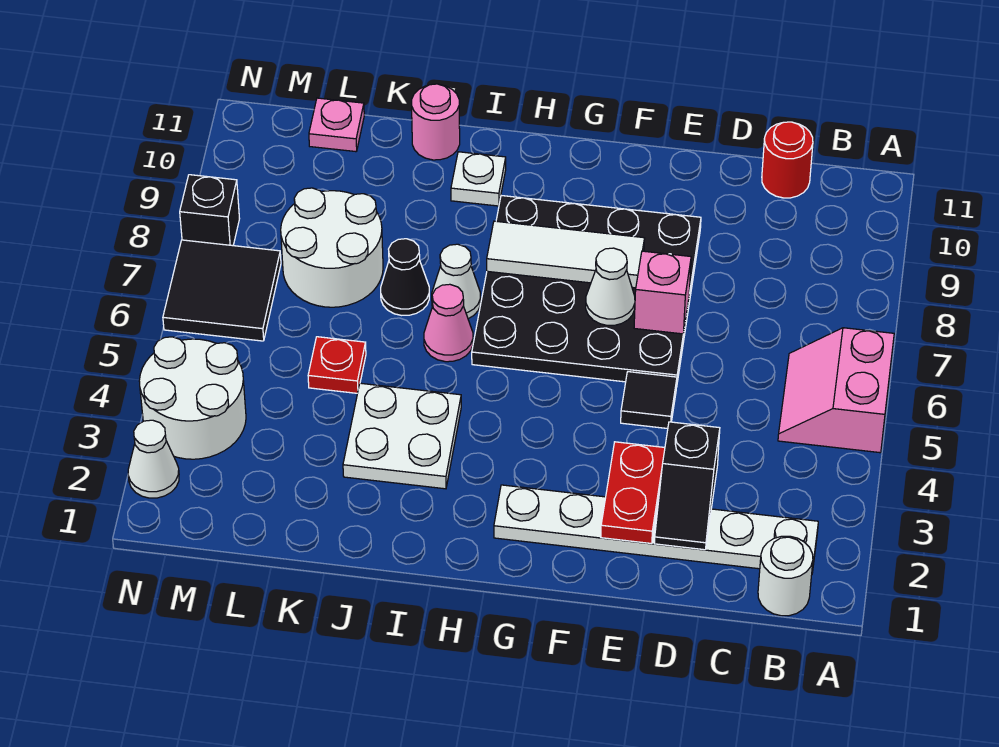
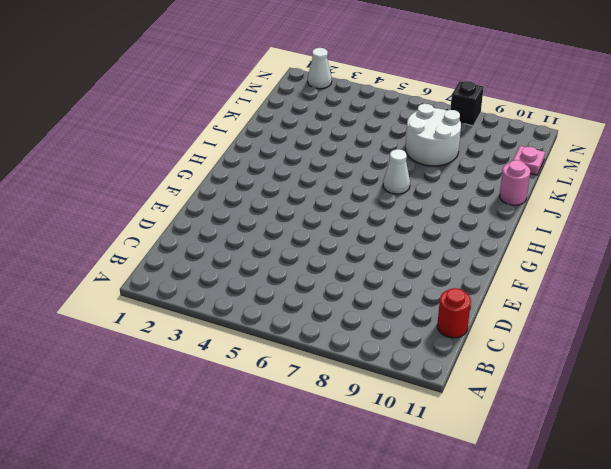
none -> pink 2x2 slope [778,328,894,453]
none -> white 1x1 round brick [758,536,813,616]
none -> white 1x6 plate [494,485,818,573]

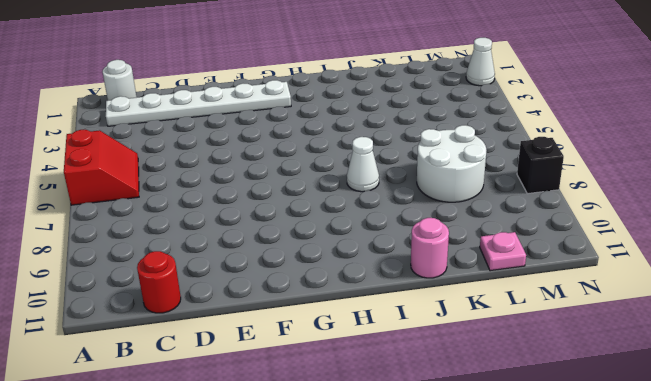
red 2x2 slope [64,130,139,205] -> pink 2x2 slope [778,328,894,453]
none -> black 1x1 tile [621,372,677,429]
none -> black 4x4 plate [472,196,701,382]
none -> white 2x2 plate [343,383,461,489]

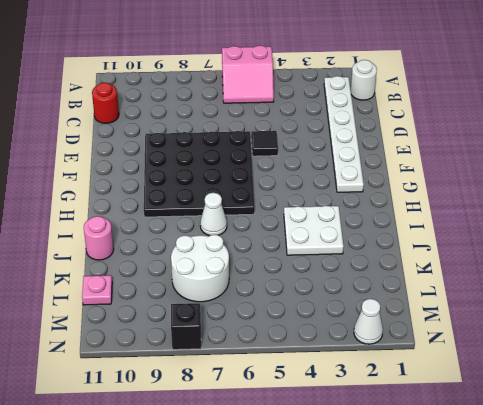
none -> pink 1x1 cone [424,284,473,362]
none -> white 1x1 plate [451,152,506,206]
none -> black 1x1 cone [381,239,429,315]

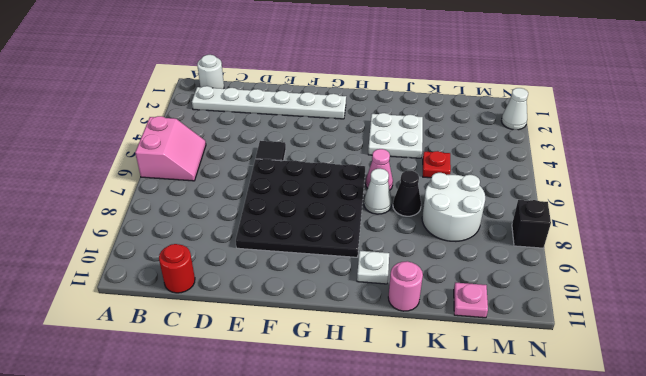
none -> white 2x2 round brick [139,337,246,459]
none -> black 2x2 tile [163,240,281,341]
none -> black 1x2 slope [654,422,720,550]

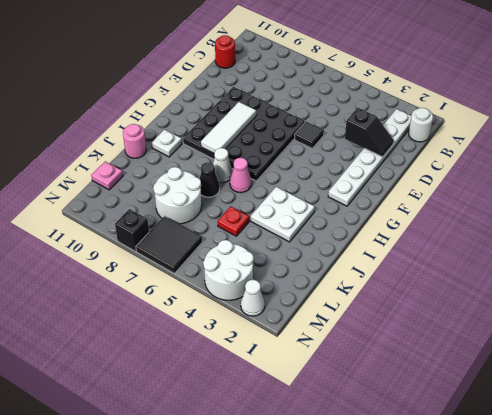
none -> pink 2x2 slope [778,328,894,453]
none -> red 1x2 plate [601,442,665,544]
none -> pink 1x1 brick [634,251,691,334]

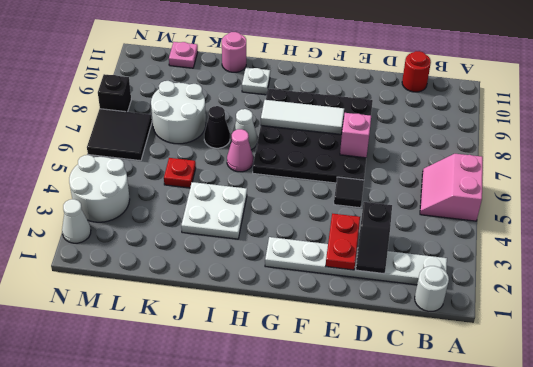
none -> white 1x1 cone [586,248,635,325]

